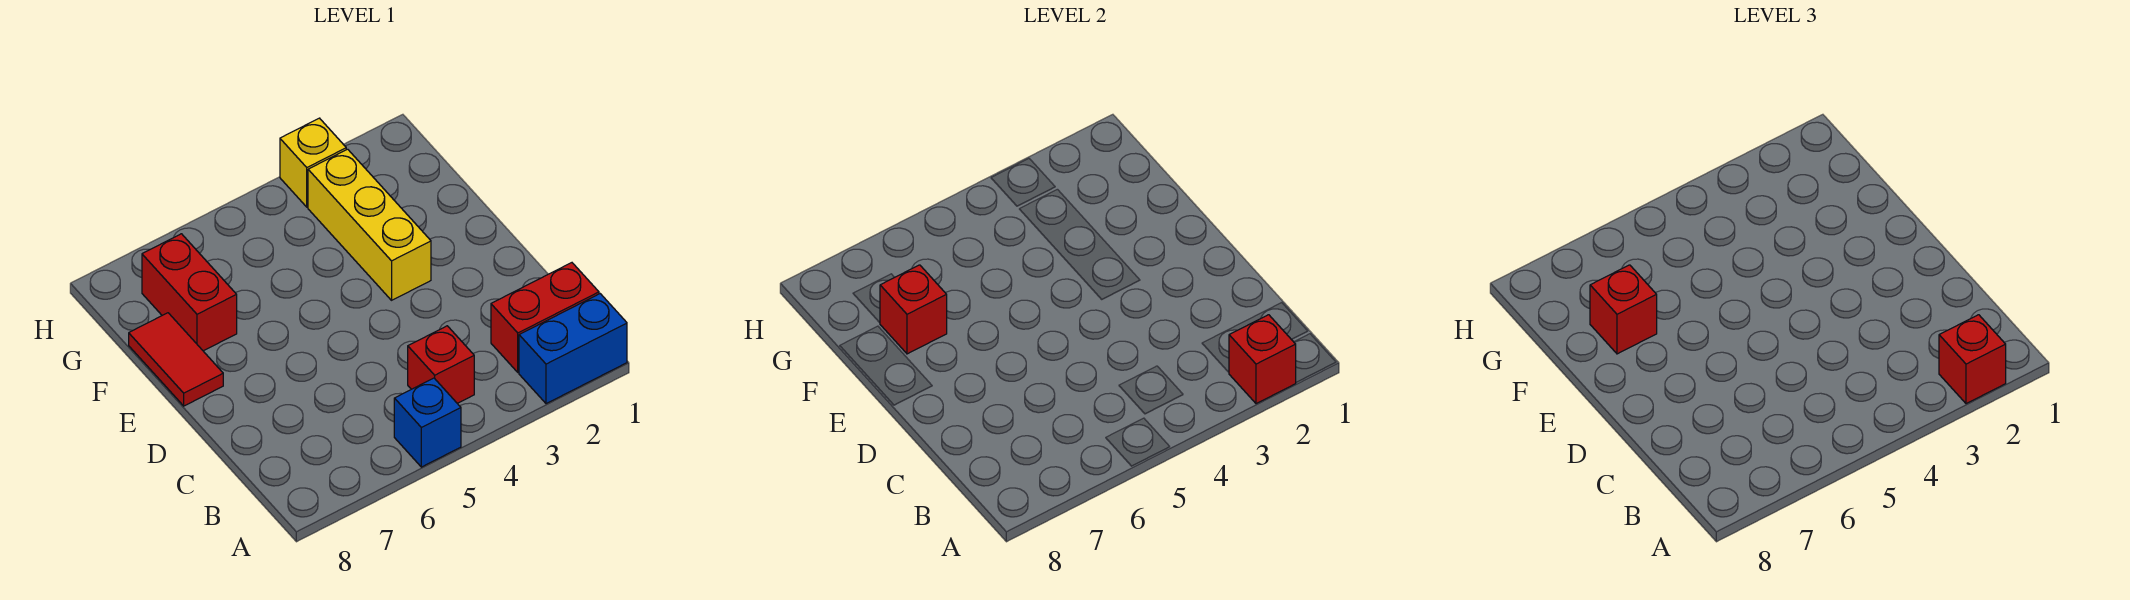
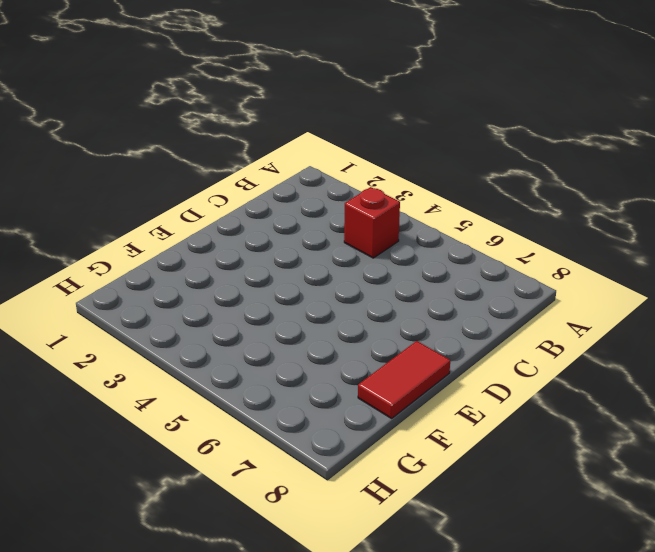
none -> blue 1x2 brick [519,294,627,404]
none -> blue 1x1 brick [394,378,461,467]
none -> red 1x2 brick [491,263,599,372]

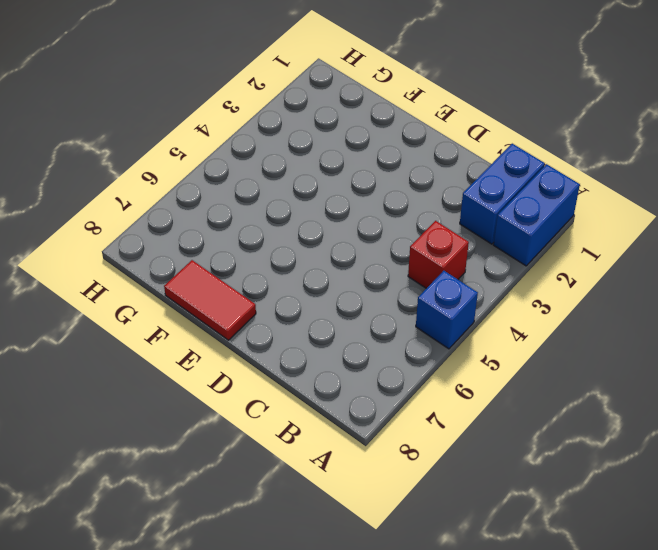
blue 1x2 brick [460,144,545,244] -> red 1x2 brick [491,263,599,372]
none -> yellow 1x3 brick [308,149,431,300]
none -> red 1x2 brick [142,234,237,351]
none -> yellow 1x1 brick [280,118,346,207]

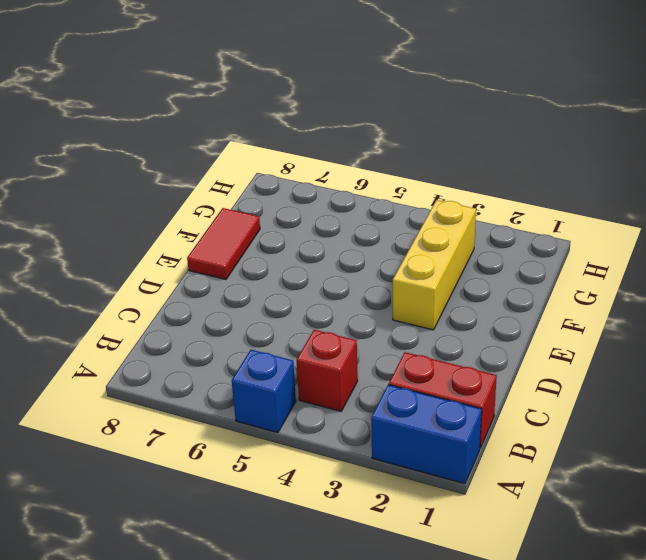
none -> red 1x2 brick [142,234,237,351]
none -> yellow 1x1 brick [280,118,346,207]
none -> red 1x1 brick [1229,315,1296,404]

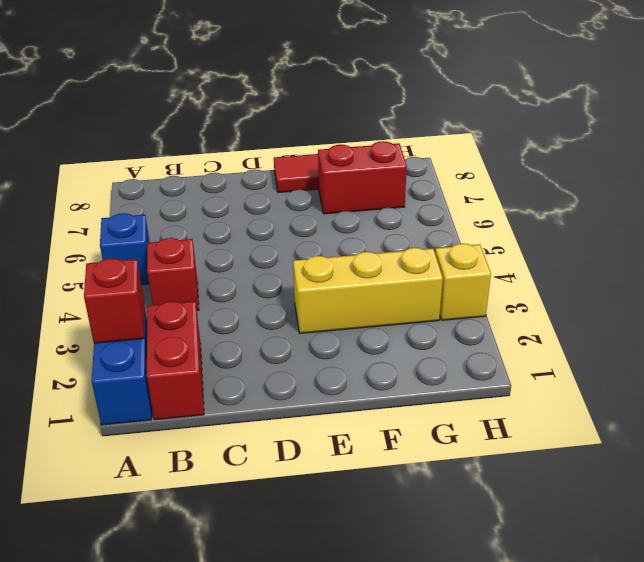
none -> red 1x1 brick [880,265,947,354]
none -> red 1x1 brick [1939,315,2006,404]
none -> red 1x1 brick [1590,265,1657,354]

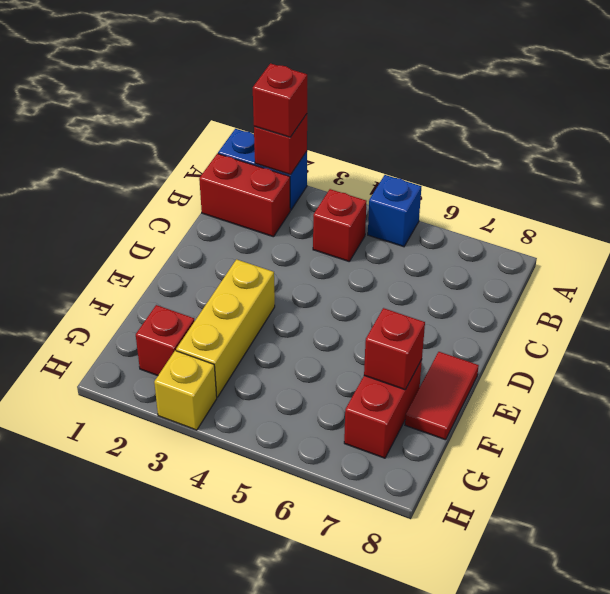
red 1x1 brick [136,305,194,376] -> red 1x1 brick moved to [1590,265,1657,354]

